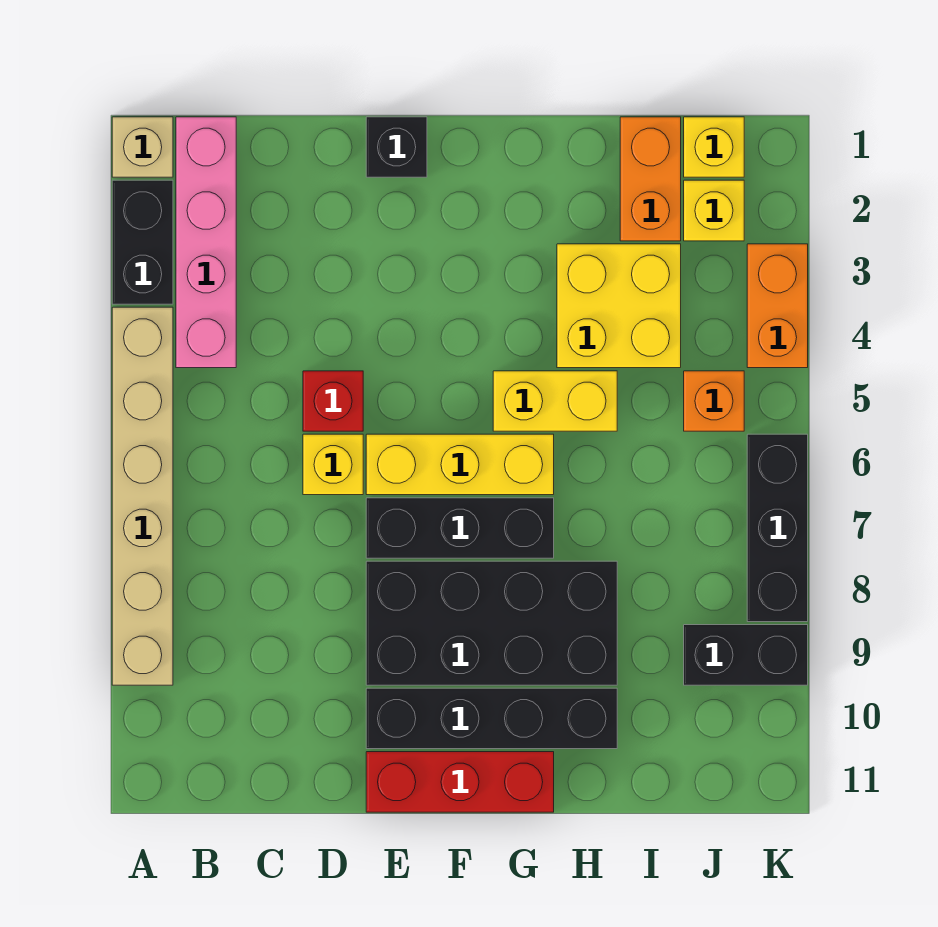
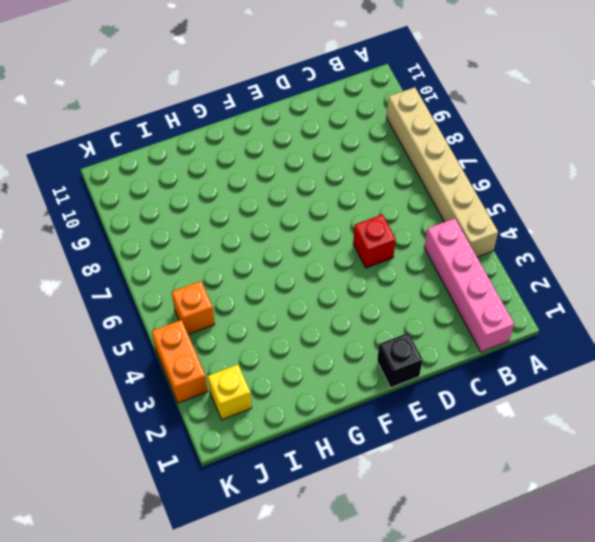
none -> tan 1x1 brick [112,117,173,177]
none -> black 1x2 brick [112,180,173,304]
none -> yellow 1x1 brick [303,434,363,495]

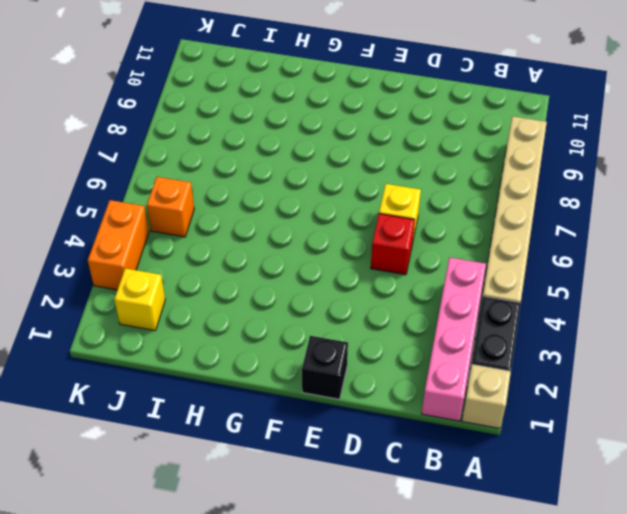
none -> yellow 1x3 brick [366,434,554,495]
none -> black 1x3 brick [366,498,554,558]
none -> black 2x4 brick [366,561,617,685]

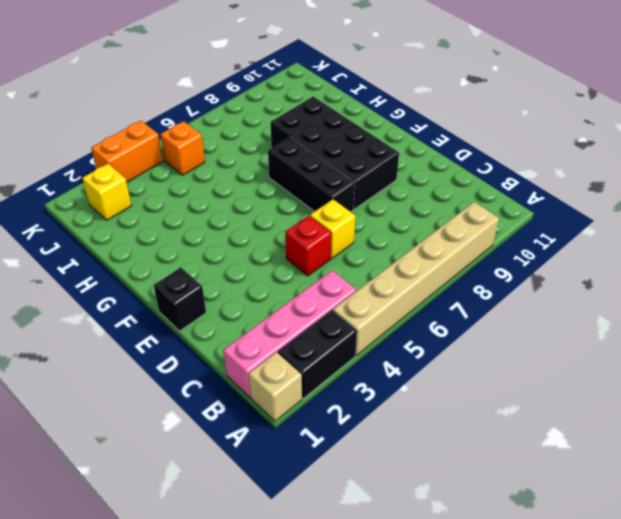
none -> yellow 1x3 brick [366,434,554,495]
none -> black 1x4 brick [366,688,617,749]
none -> red 1x3 brick [366,752,554,812]

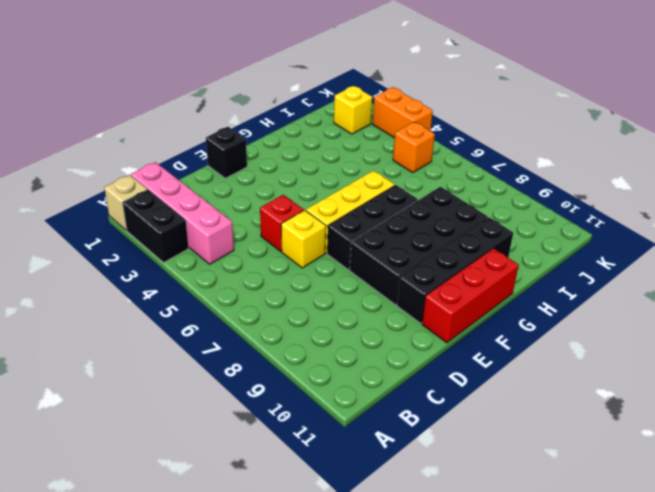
none -> tan 1x6 brick [112,307,173,685]
none -> yellow 1x2 brick [493,371,617,431]
none -> yellow 2x2 brick [557,244,681,368]

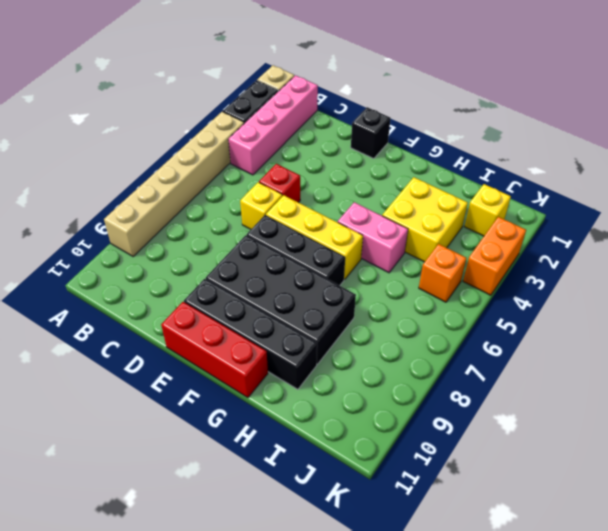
pink 1x2 brick [338,202,408,273] -> yellow 1x2 brick [493,371,617,431]
none -> orange 1x2 brick [620,117,681,241]
none -> yellow 1x1 brick [684,117,744,177]
none -> black 1x2 brick [684,625,808,685]

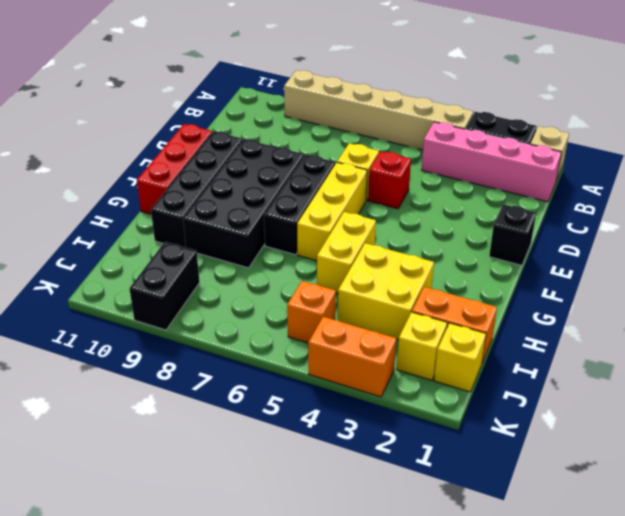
none -> black 1x3 brick [747,434,808,622]

